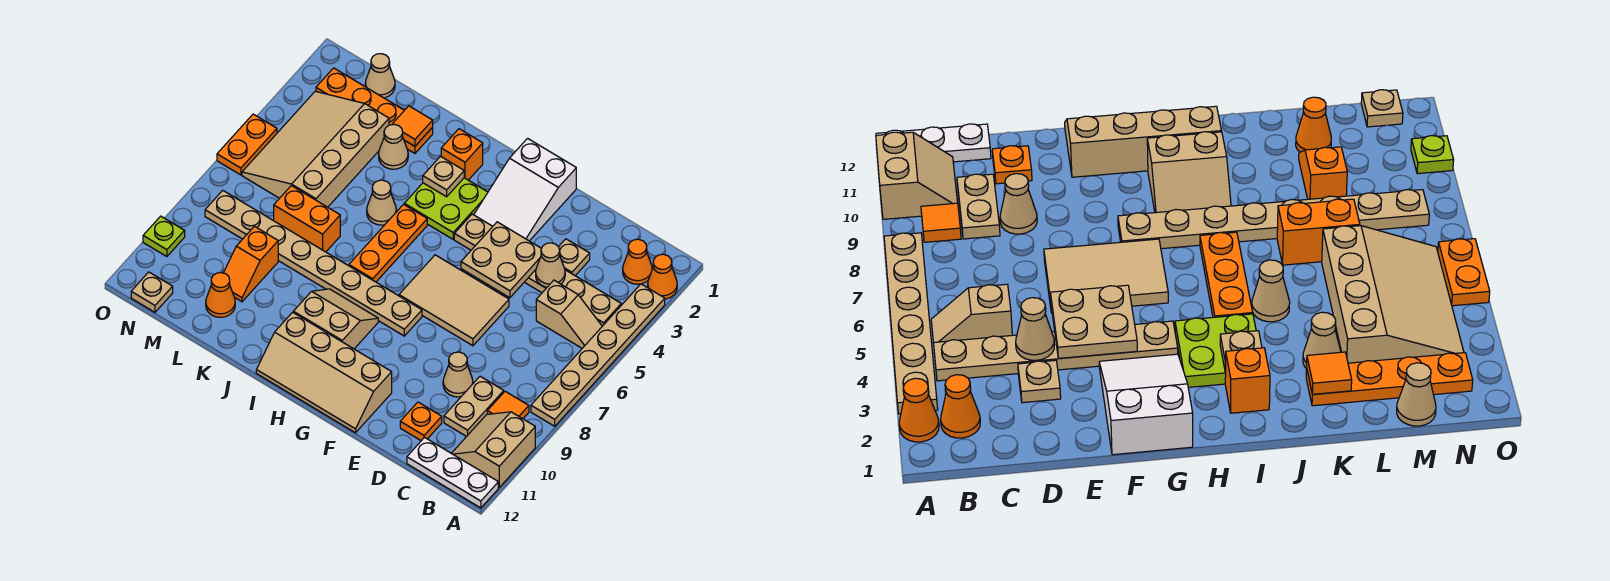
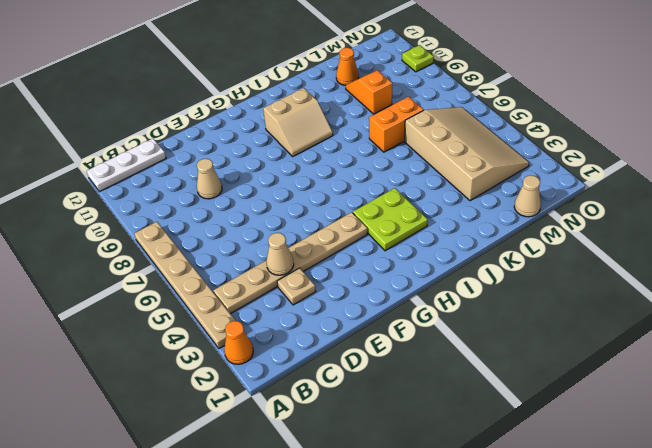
none -> tan 2x2 slope [452,412,535,487]
none -> orange 1x1 cone [623,239,652,284]
none -> tan 1x2 slope [536,280,602,348]
none -> orange 1x1 tile [487,391,529,419]

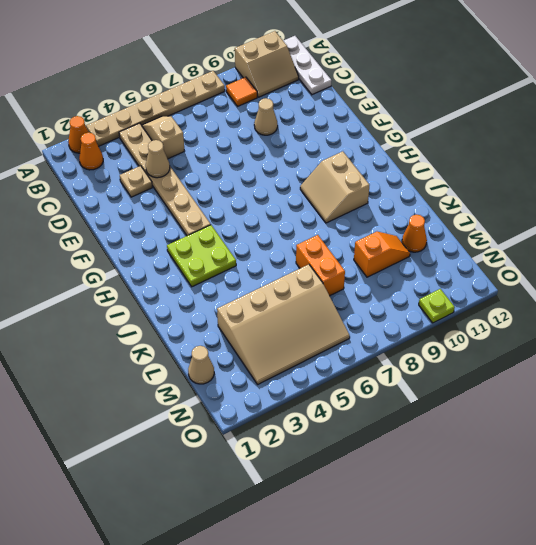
none -> tan 1x2 plate [444,376,504,437]
none -> orange 1x1 plate [400,402,442,441]
none -> tan 2x3 tile [399,255,509,346]
none -> white 2x3 slope [474,138,576,241]

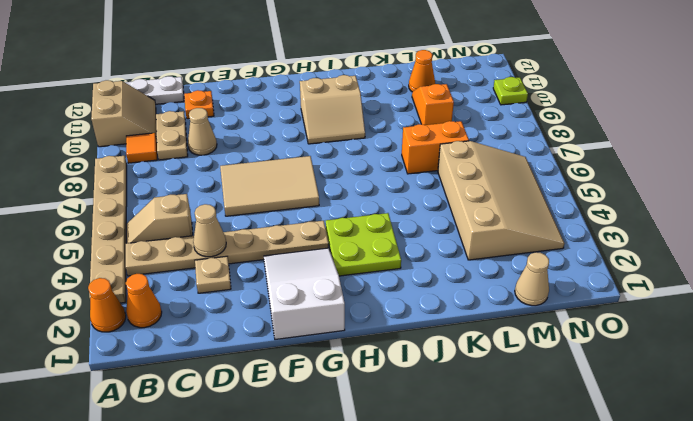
none -> tan 2x4 slope [256,312,392,433]
none -> tan 1x8 plate [205,190,422,336]
none -> orange 1x1 brick [441,129,483,180]
none -> orange 1x3 plate [349,204,427,282]

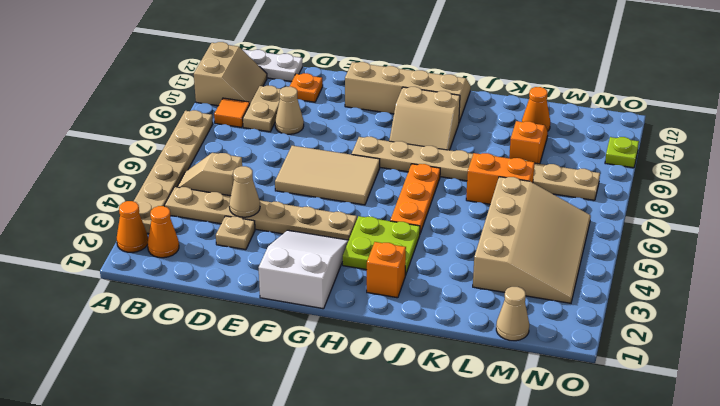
none -> tan 1x1 cone [367,180,396,225]
none -> orange 1x4 plate [316,68,433,153]
none -> tan 1x1 cone [379,124,408,169]
none -> tan 1x1 plate [131,272,173,312]

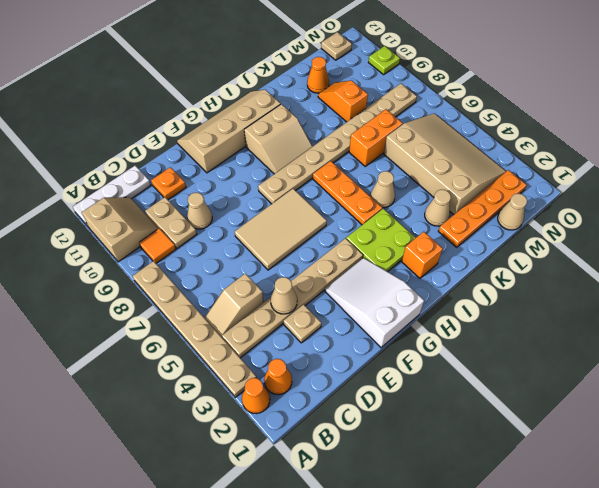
none -> orange 1x2 plate [217,114,277,175]
none -> tan 2x2 plate [461,222,541,298]
none -> tan 1x1 plate [423,156,464,197]
none -> orange 1x1 tile [392,106,433,146]

